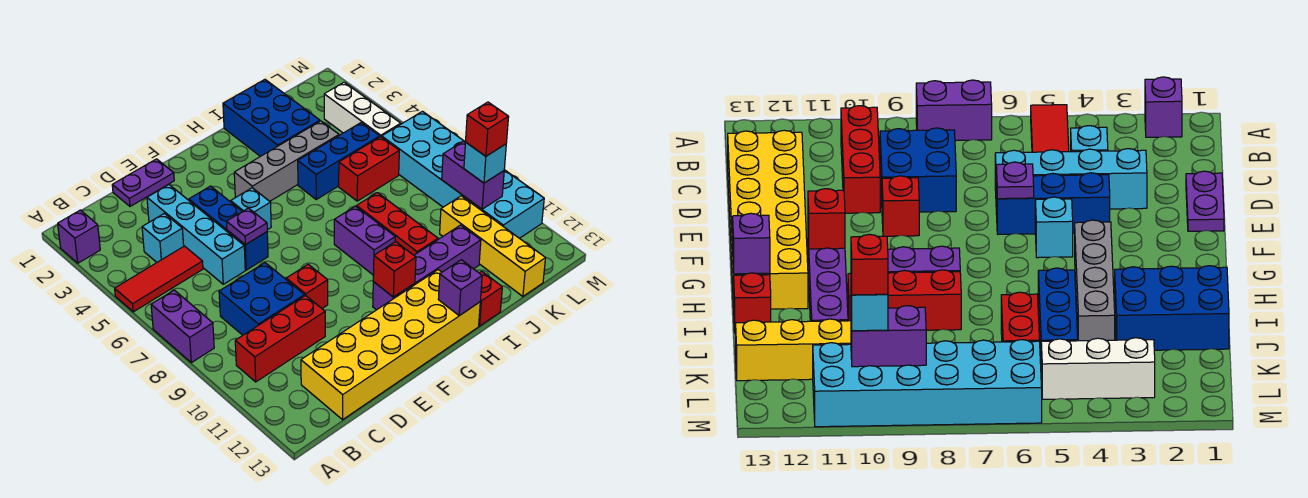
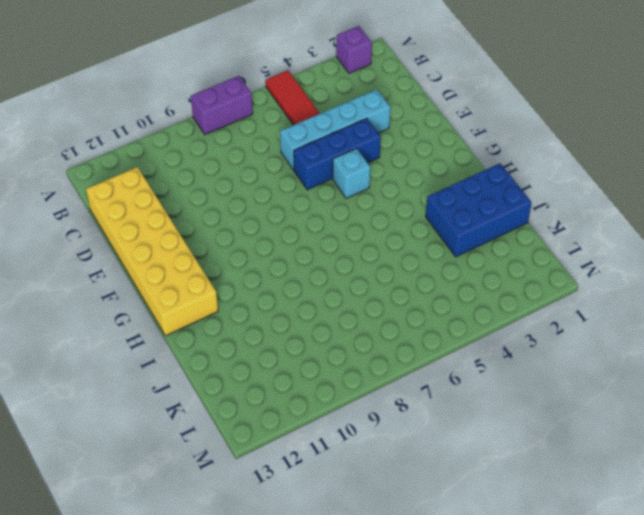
none -> red 1x3 brick [235,295,325,382]
none -> cyan 1x1 brick [142,213,184,262]
none -> blue 2x2 brick [219,263,305,335]

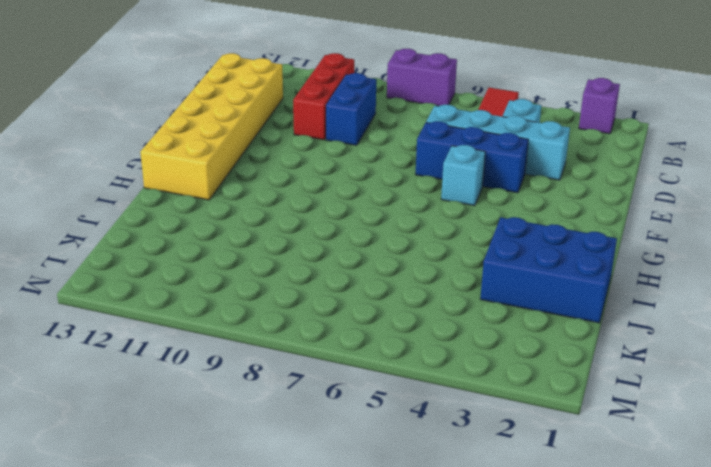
blue 1x2 brick [326,73,376,145] -> blue 2x2 brick [219,263,305,335]
none -> purple 1x2 plate [112,159,174,206]
none -> red 1x1 brick [286,264,328,308]
none -> grey 1x4 brick [234,121,339,201]

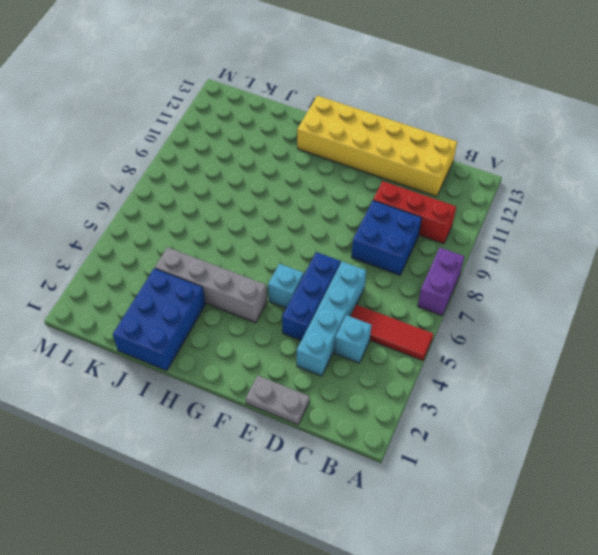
grey 1x2 plate [246,376,310,425] -> purple 1x2 plate [112,159,174,206]
none -> purple 1x1 brick [58,210,100,263]
none -> red 1x1 brick [286,264,328,308]
none -> purple 1x4 brick [373,225,481,310]

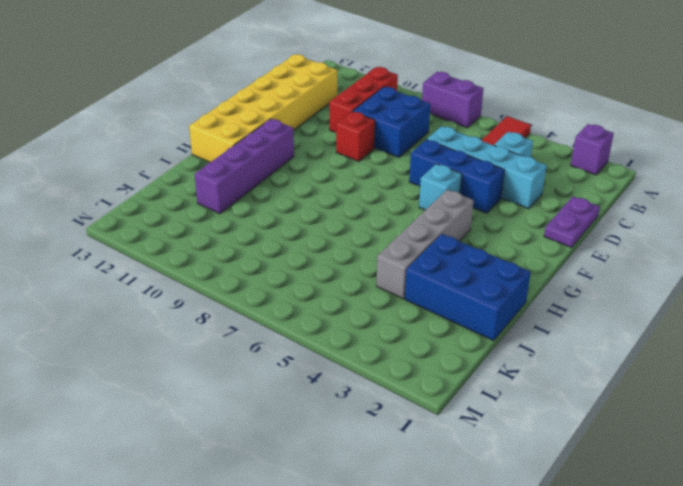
none -> purple 1x2 brick [334,206,395,275]
none -> blue 1x3 brick [298,123,380,199]
none -> red 1x3 brick [357,193,438,255]

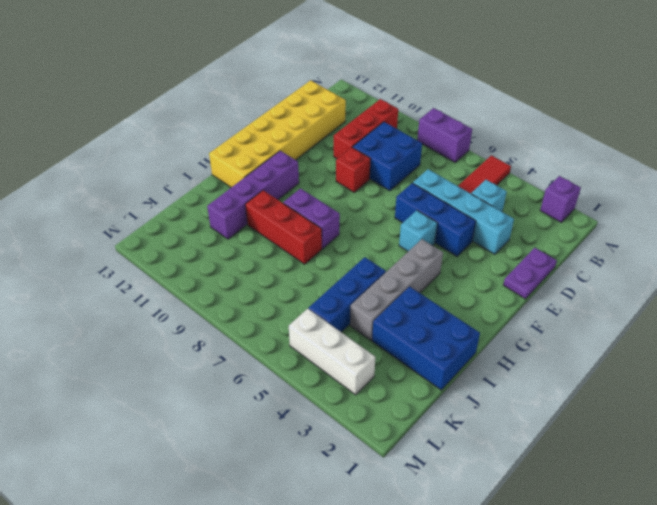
none -> red 1x1 brick [479,271,502,326]
none -> red 1x2 brick [339,137,399,201]
none -> yellow 1x4 brick [440,196,546,296]

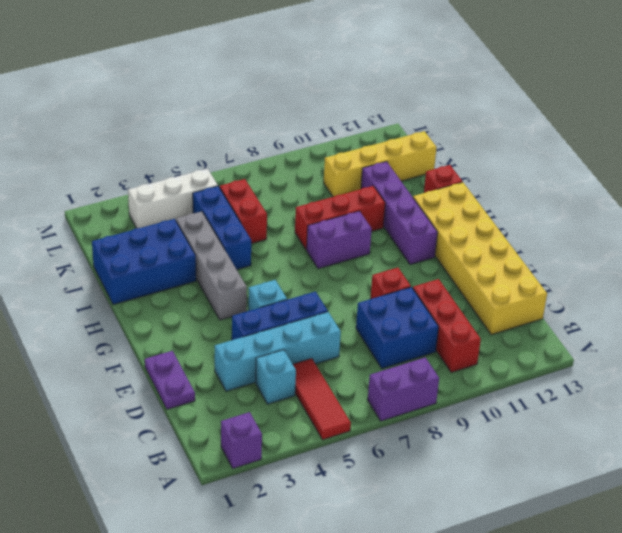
none -> cyan 2x6 brick [382,111,544,238]
none -> purple 1x1 plate [227,208,267,245]
none -> red 1x1 brick [373,242,416,297]

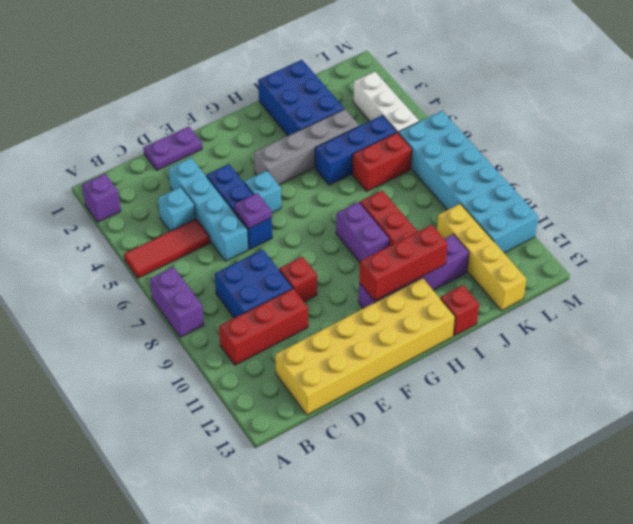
red 1x3 brick [359,225,448,301] -> red 1x1 brick [373,242,416,297]
none -> purple 1x1 brick [438,260,482,316]
none -> purple 1x2 brick [442,141,504,209]
none -> cyan 1x1 brick [464,142,506,183]

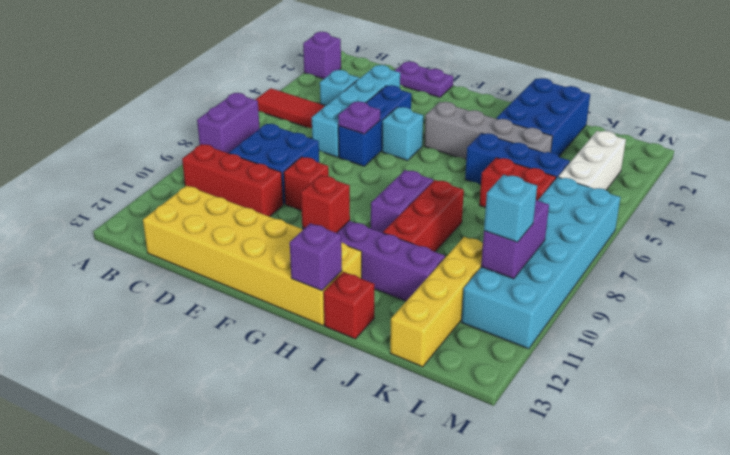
none -> red 1x1 brick [466,102,509,156]

